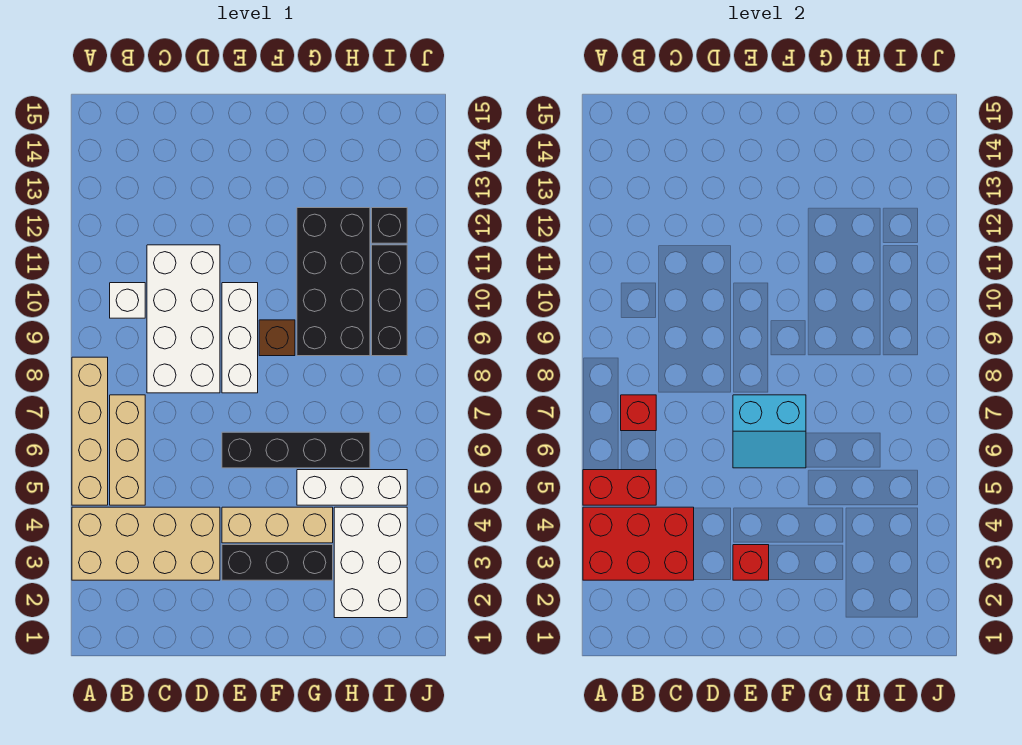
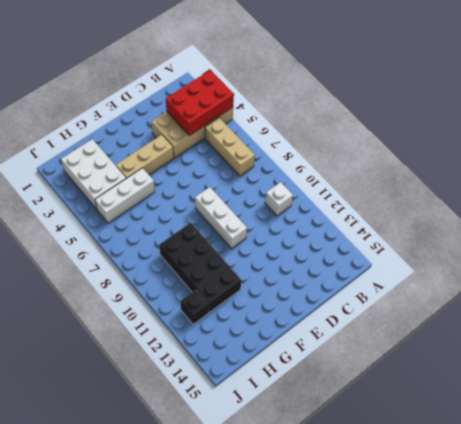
none -> tan 1x4 brick [72,357,108,505]
none -> white 2x4 brick [147,245,220,393]
none -> black 1x3 brick [222,545,333,580]

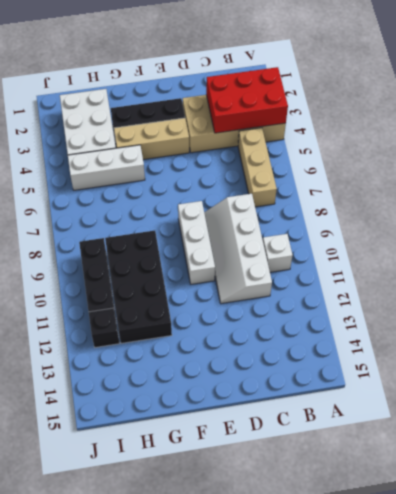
white 2x4 slope [204,194,272,304] -> white 2x4 brick [147,245,220,393]
none -> tan 1x4 brick [72,357,108,505]
none -> black 1x4 brick [222,432,370,468]
none -> brown 1x1 brick [259,320,295,356]

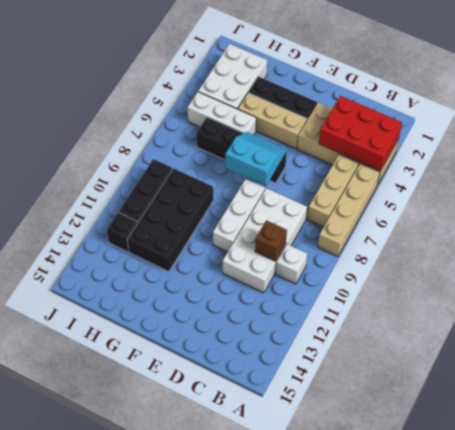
brown 1x1 brick [255,220,287,261] -> brown 1x1 brick moved to [259,320,295,356]
none -> red 1x2 brick [583,470,656,505]
none -> red 1x1 brick [621,395,656,431]
none -> red 1x1 brick [733,545,769,580]

